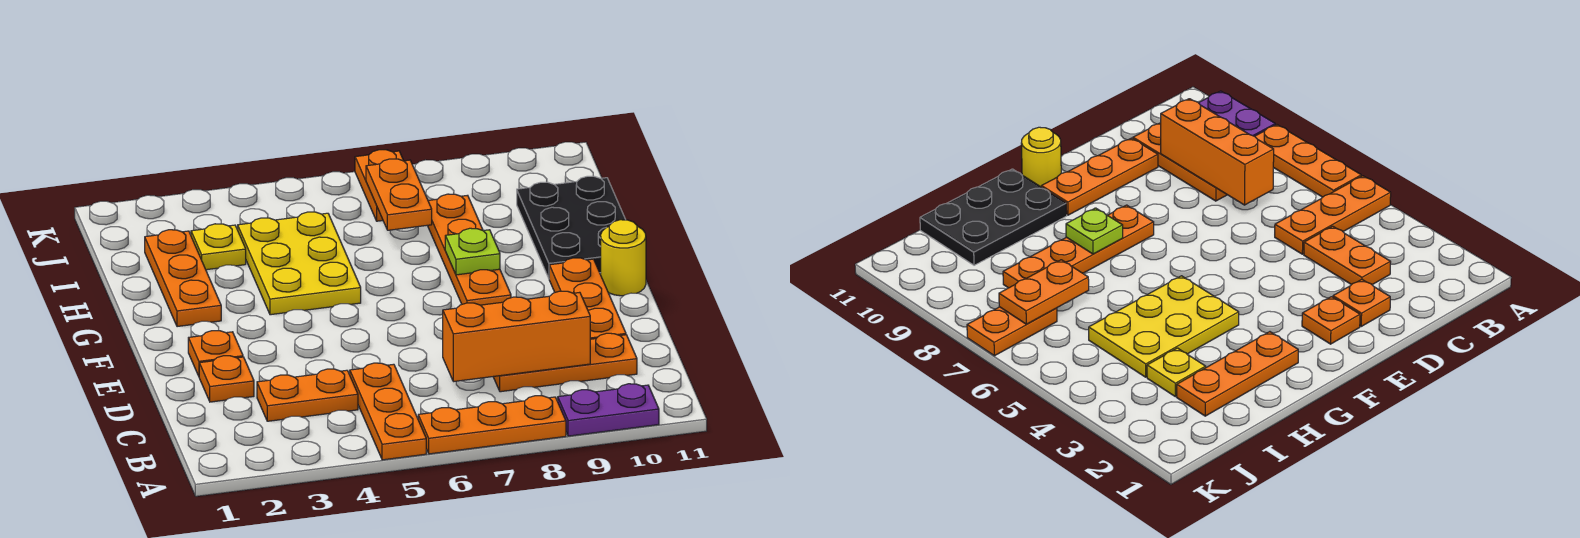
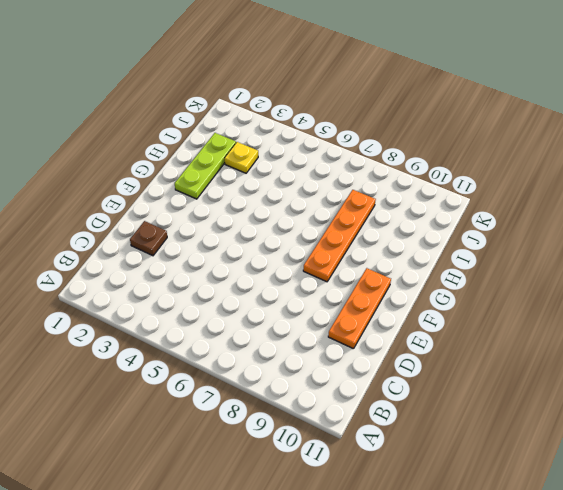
brown 1x1 plate [130,221,167,256] -> orange 1x1 plate [199,356,254,402]
lime 1x3 plate [175,133,236,199] -> orange 1x3 plate [145,230,221,327]
none -> orange 1x3 plate [350,363,426,460]
none -> orange 1x3 plate [418,395,566,454]
none -> purple 1x2 plate [558,384,659,436]

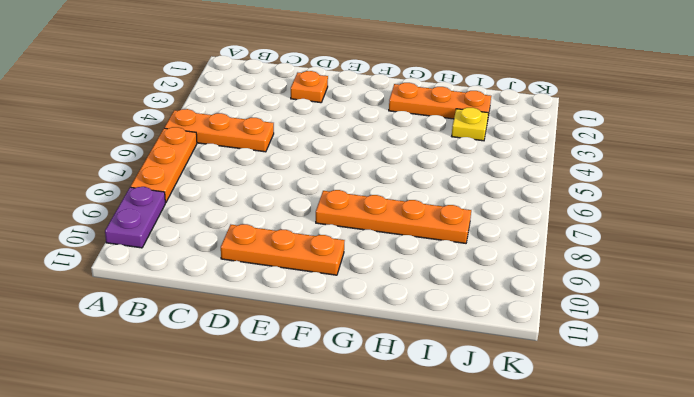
none -> orange 1x2 plate [257,369,358,421]
none -> orange 1x3 plate [493,333,637,392]
none -> orange 1x1 plate [188,331,243,376]

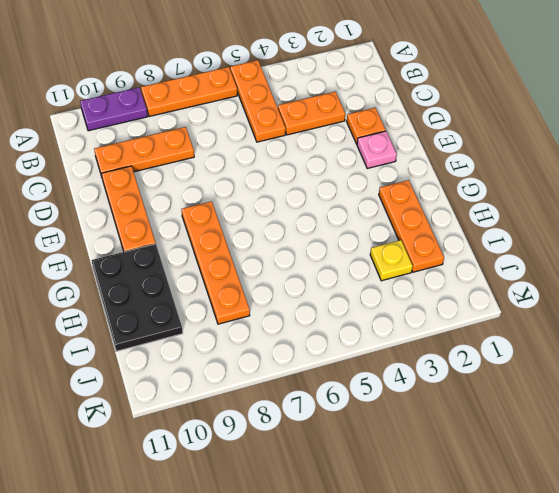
pink 1x1 plate [357,131,397,168] -> orange 1x1 plate [188,331,243,376]
none -> yellow 1x1 round brick [601,220,646,296]
none -> yellow 2x3 plate [238,212,361,315]
none -> orange 1x2 plate [355,150,404,221]

